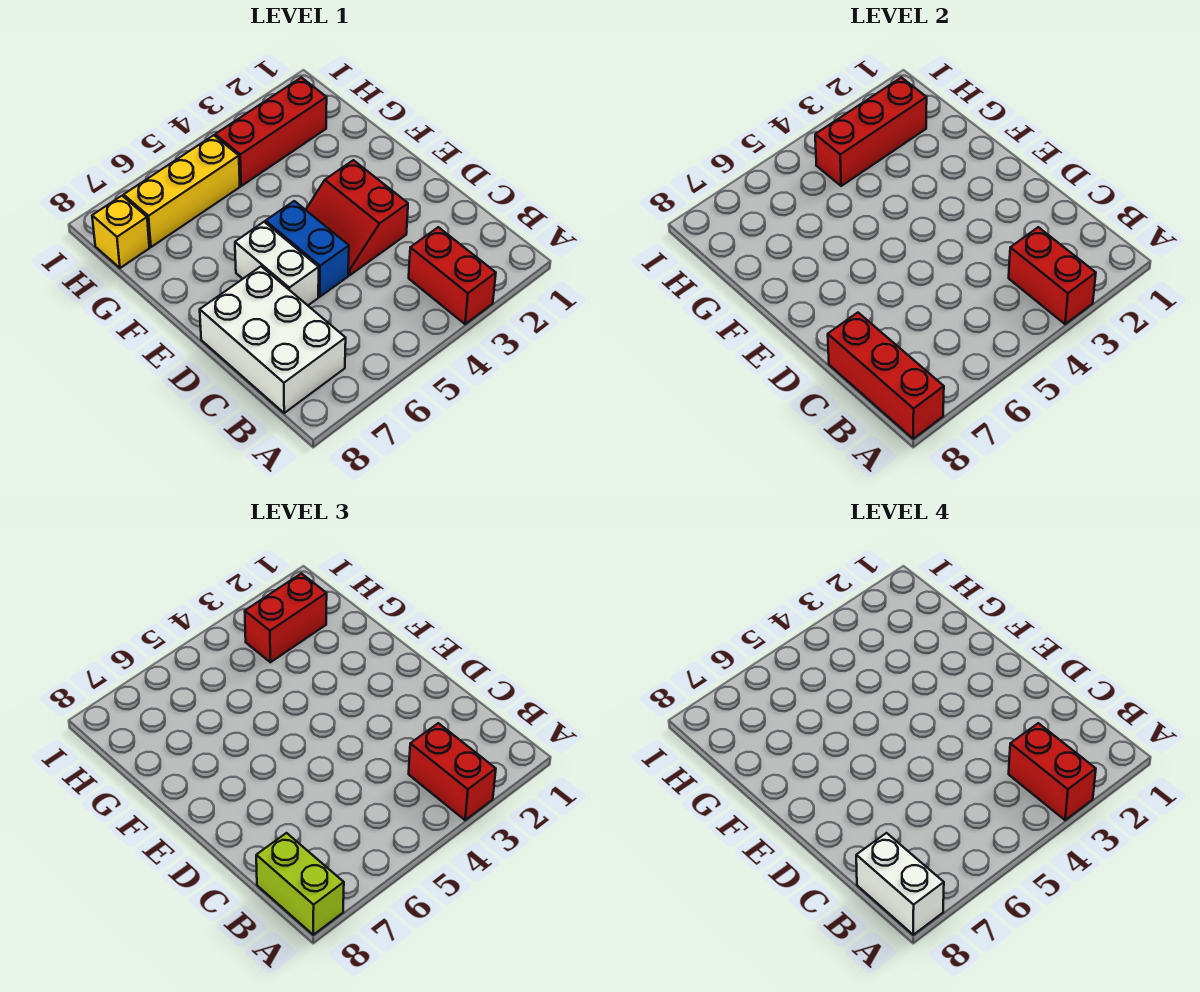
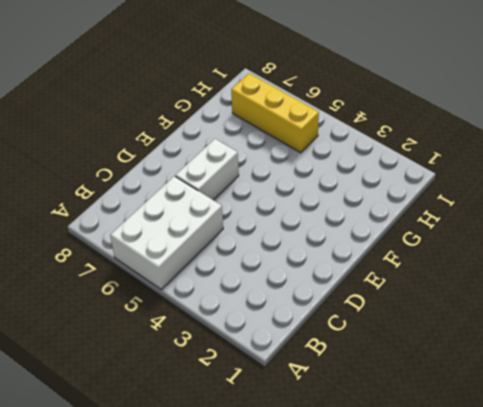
white 2x3 brick [110,176,223,289] -> white 2x3 brick moved to [200,267,346,413]
none -> red 1x2 brick [409,227,496,324]
none -> red 2x2 slope [306,160,408,275]
none -> blue 1x2 brick [266,201,349,297]

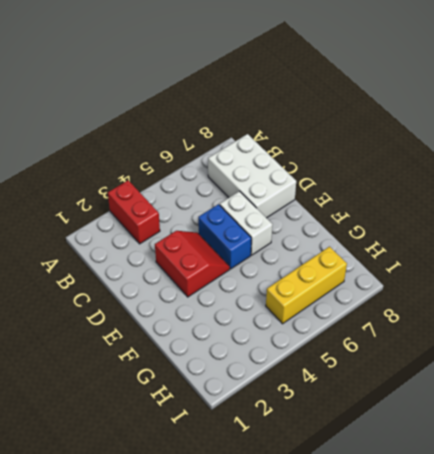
none -> red 1x3 brick [215,77,327,186]
none -> yellow 1x1 brick [92,196,149,268]
none -> red 1x2 brick [1009,227,1096,324]

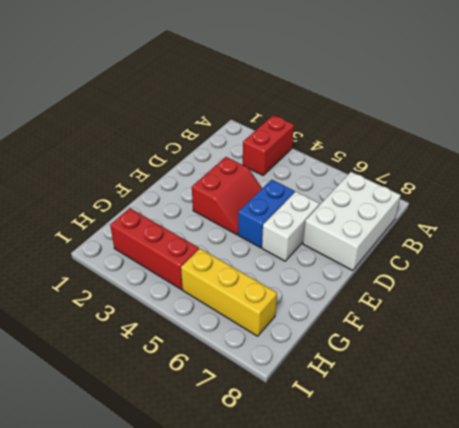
none -> yellow 1x1 brick [92,196,149,268]
none -> red 1x2 brick [1009,227,1096,324]
none -> red 1x3 brick [828,313,944,439]

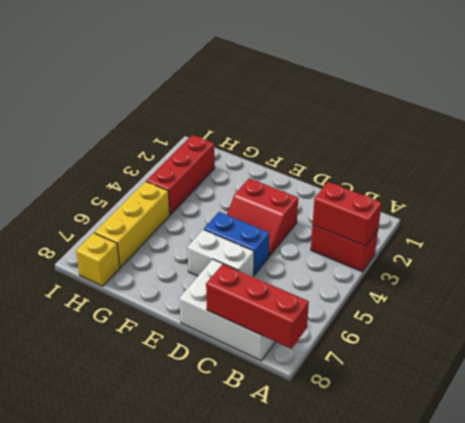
none -> red 1x3 brick [815,77,927,186]
none -> red 1x2 brick [409,723,496,820]
none -> lime 1x2 brick [256,833,344,935]

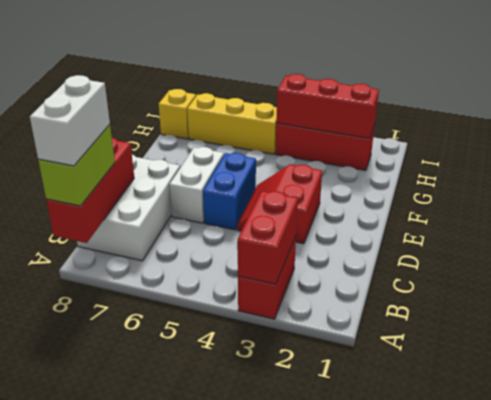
none -> red 1x2 brick [409,723,496,820]
none -> red 1x2 brick [245,573,327,662]
none -> red 1x2 brick [1009,723,1096,820]

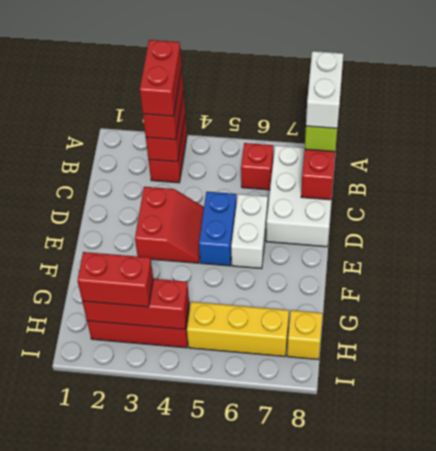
red 1x1 brick [241,143,273,190] -> none

